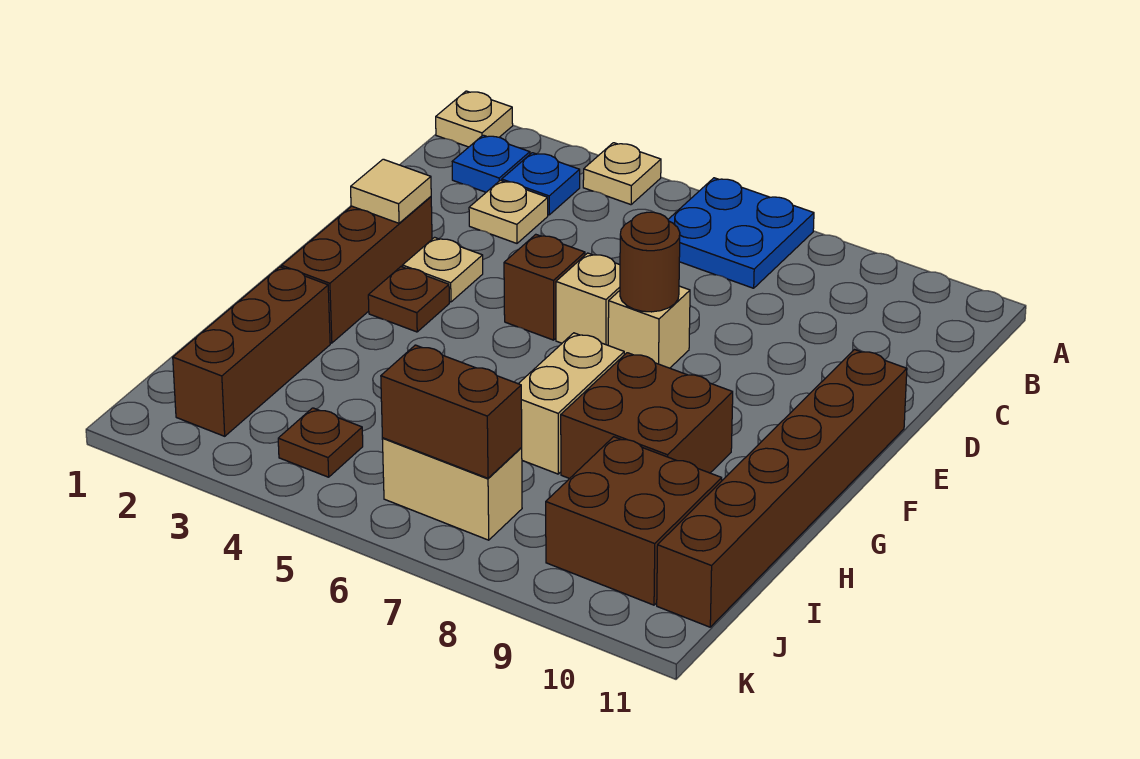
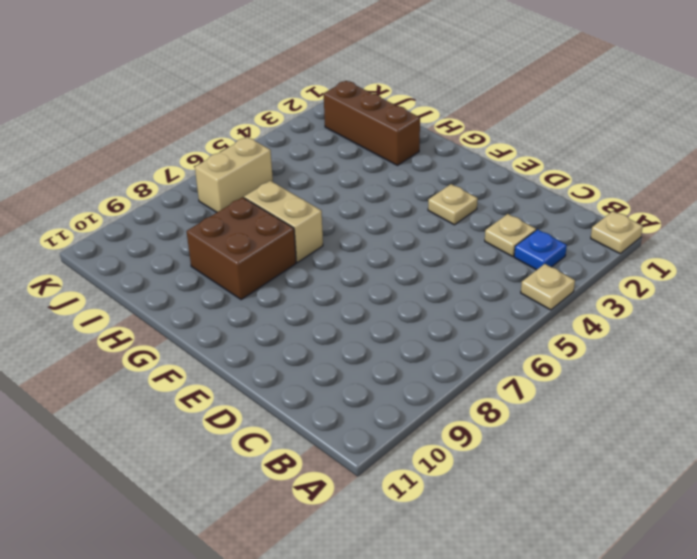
none -> blue 2x2 plate [668,178,814,288]
none -> blue 1x1 plate [452,135,530,192]
none -> brown 1x3 brick [281,197,432,343]

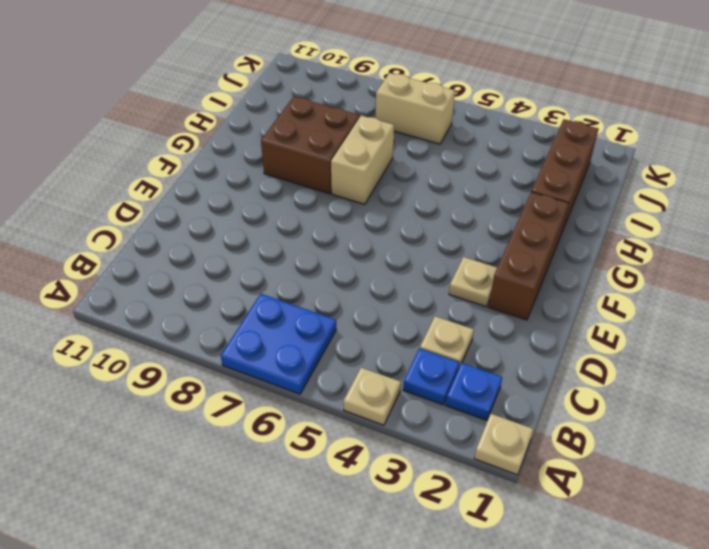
none -> brown 1x1 brick [504,234,585,340]
none -> tan 1x1 brick [556,253,620,345]
none -> tan 1x1 brick [608,286,690,368]

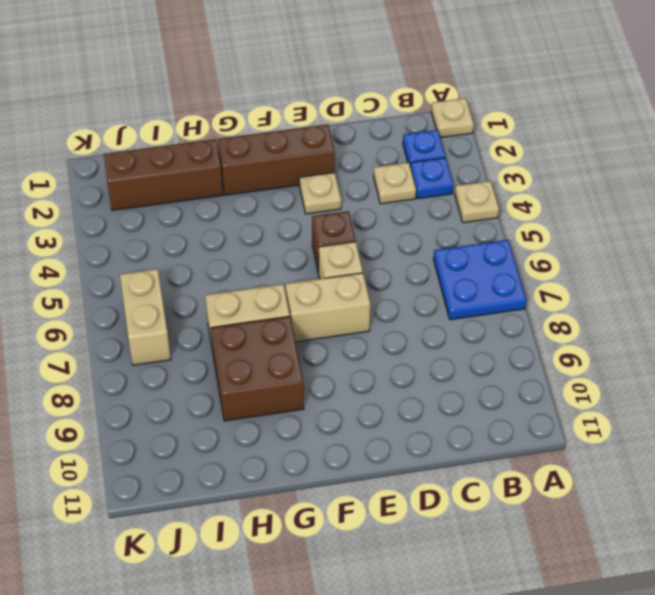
tan 1x2 brick [286,273,370,342] -> tan 1x1 brick [608,286,690,368]
none -> brown 1x6 brick [657,350,907,627]
none -> brown 1x1 plate [368,267,449,332]
none -> brown 2x2 brick [546,437,722,605]

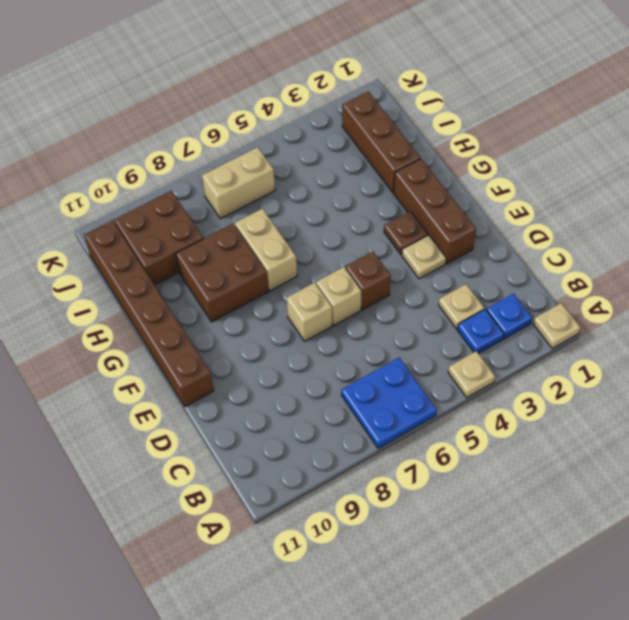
none -> brown 1x1 plate [278,408,363,477]
none -> tan 1x1 tile [351,159,431,223]
none -> brown 1x1 round brick [620,212,680,312]

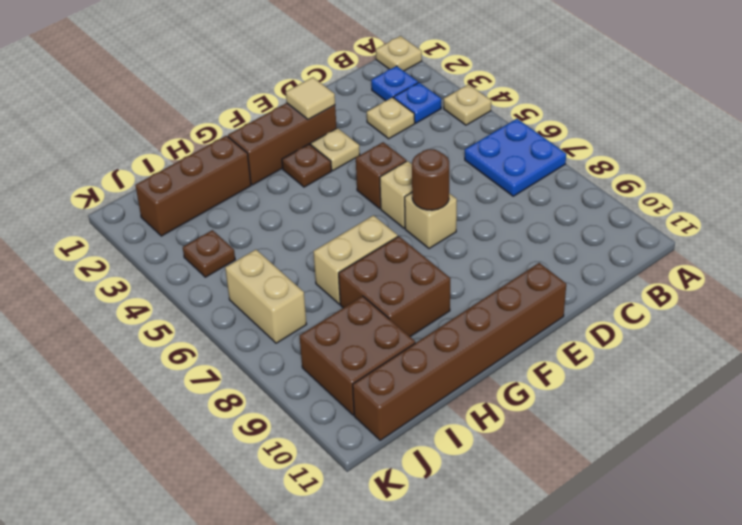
none -> brown 1x2 brick [381,345,522,478]

